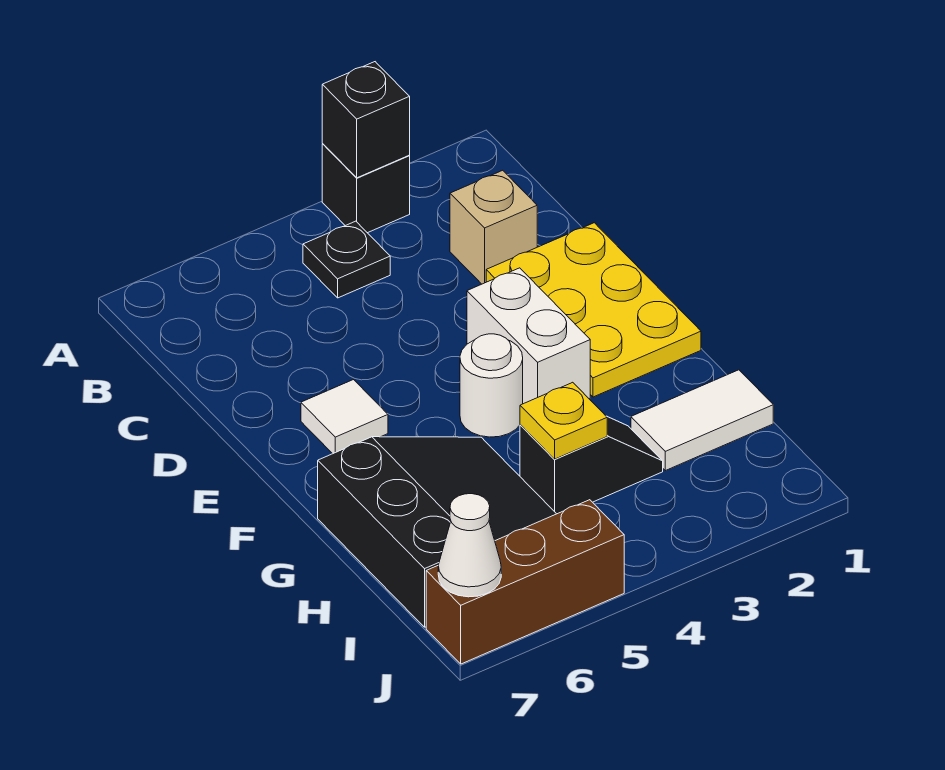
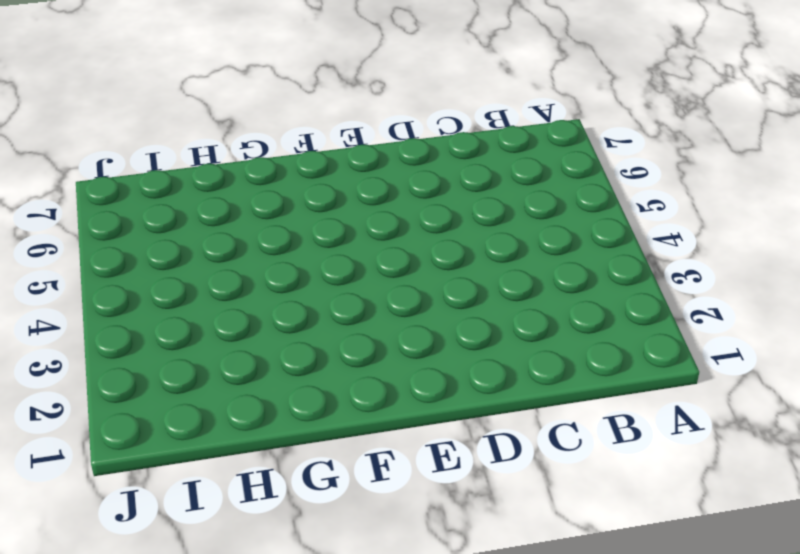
none -> black 1x1 brick [322,144,410,233]
none -> black 1x1 plate [303,221,390,298]
none -> tan 1x1 brick [450,170,537,284]

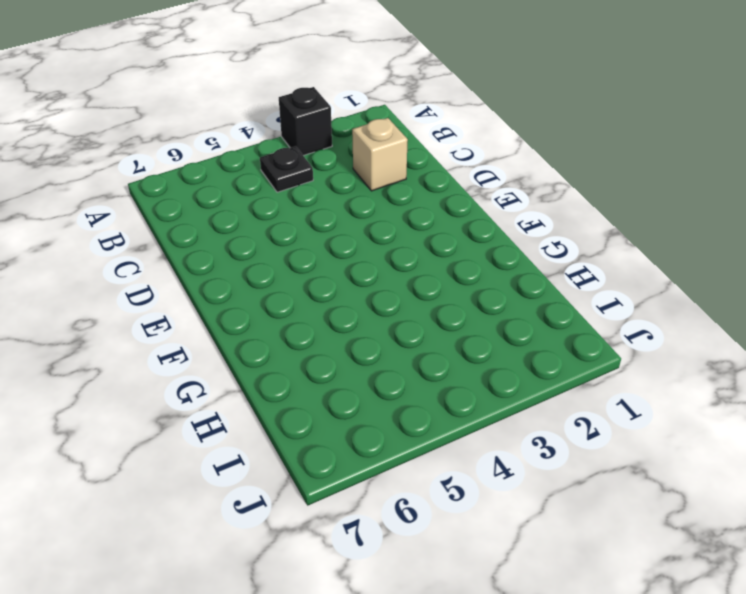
none -> yellow 2x3 plate [486,223,701,397]
none -> white 1x2 brick [467,268,590,404]
none -> white 1x1 tile [301,380,388,454]

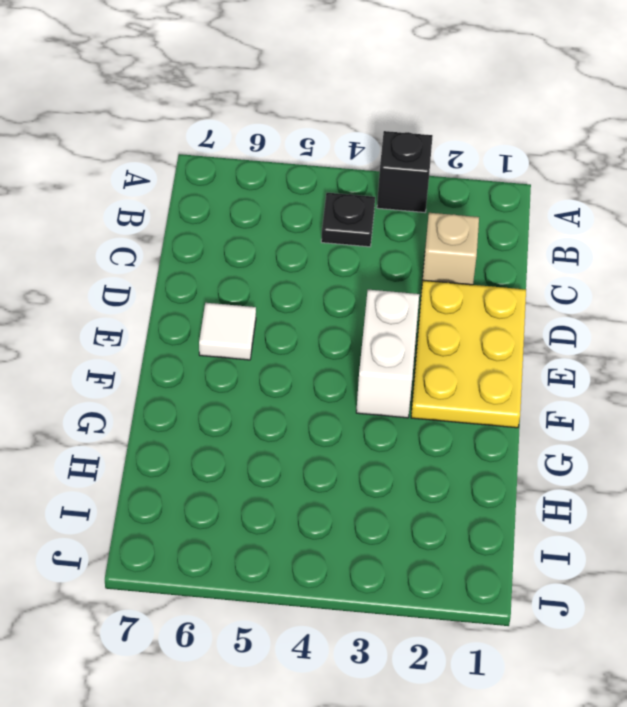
none -> white 1x1 round brick [460,334,523,437]
none -> black 3x3 slope [318,437,556,627]
none -> white 1x2 tile [631,370,773,471]

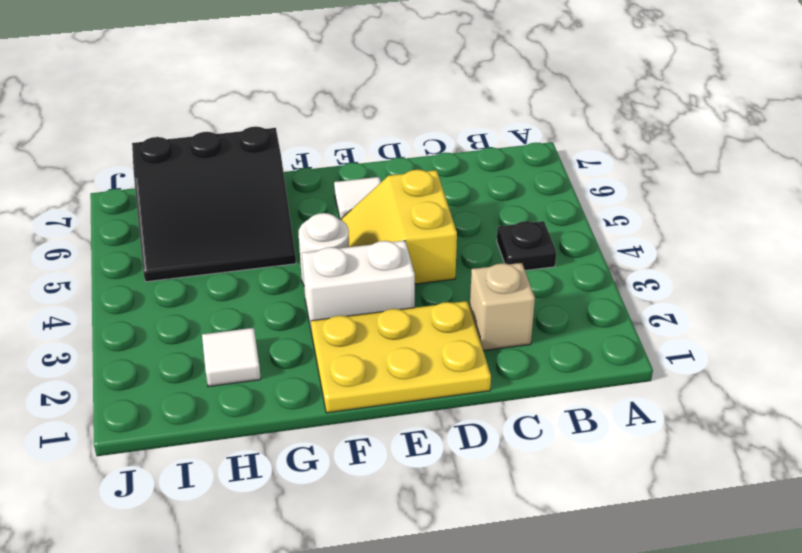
yellow 2x2 slope [341,170,457,284] -> none
white 1x1 tile [202,328,261,387] -> white 1x2 tile [631,370,773,471]
none -> black 1x1 brick [322,144,410,233]
none -> black 1x2 slope [520,416,663,514]
none -> brown 1x3 brick [426,500,624,664]

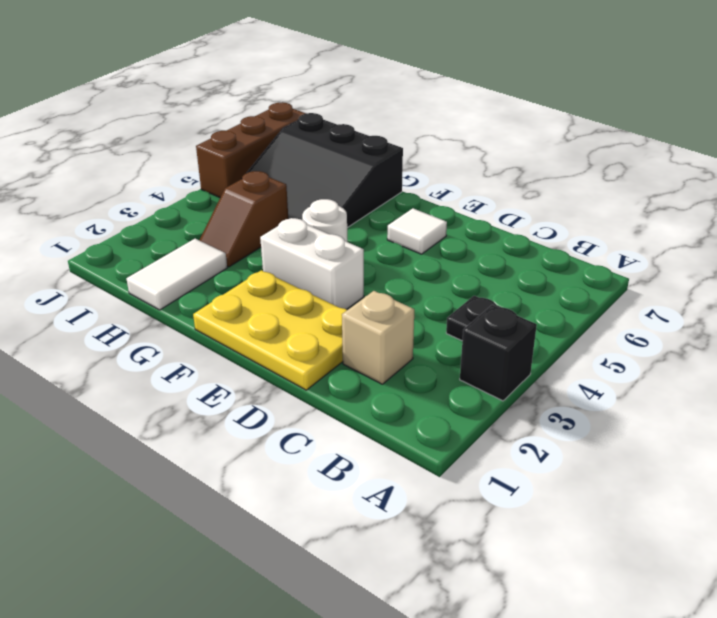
brown 1x2 slope [199,171,288,267] -> black 1x2 slope [520,416,663,514]
none -> black 1x1 brick [322,62,410,178]
none -> yellow 1x1 plate [520,382,607,459]
none -> white 1x1 cone [438,494,501,597]

